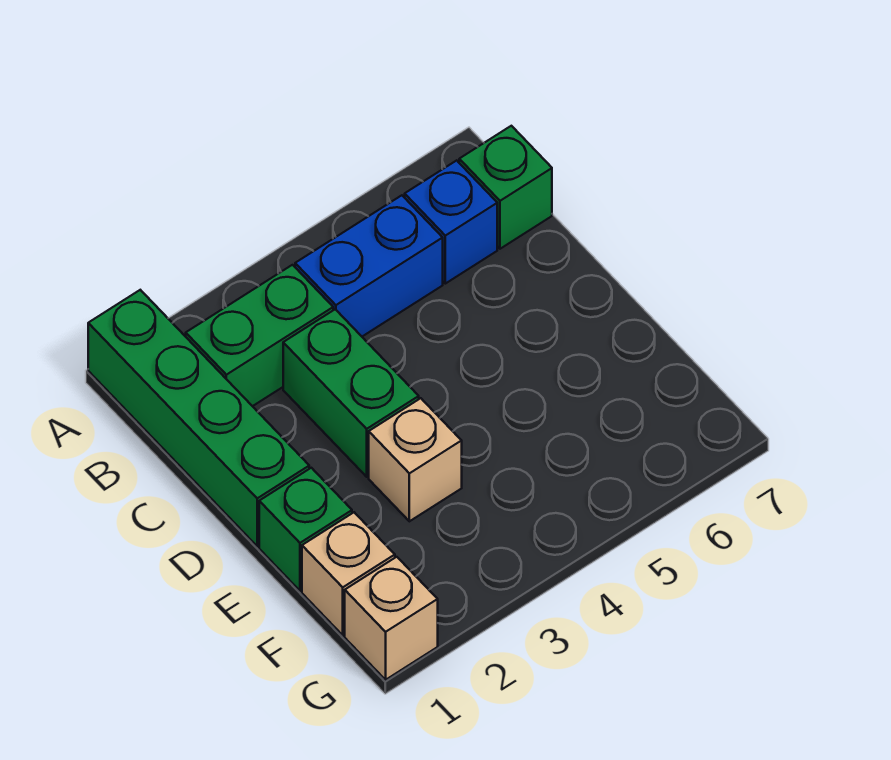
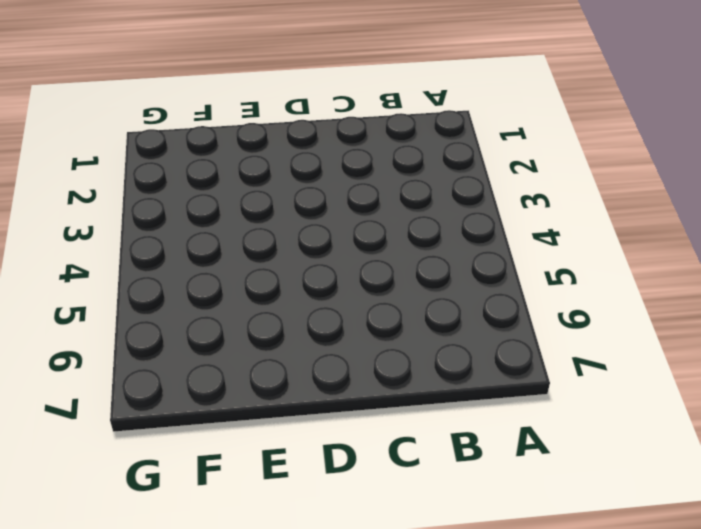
none -> green 1x4 brick [88,290,309,546]
none -> green 1x2 brick [186,265,333,406]

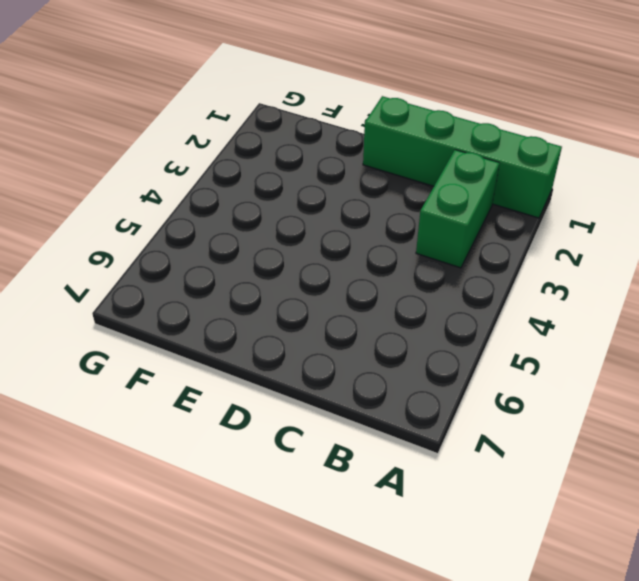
none -> blue 1x2 brick [295,195,443,336]
none -> blue 1x1 brick [405,160,497,284]

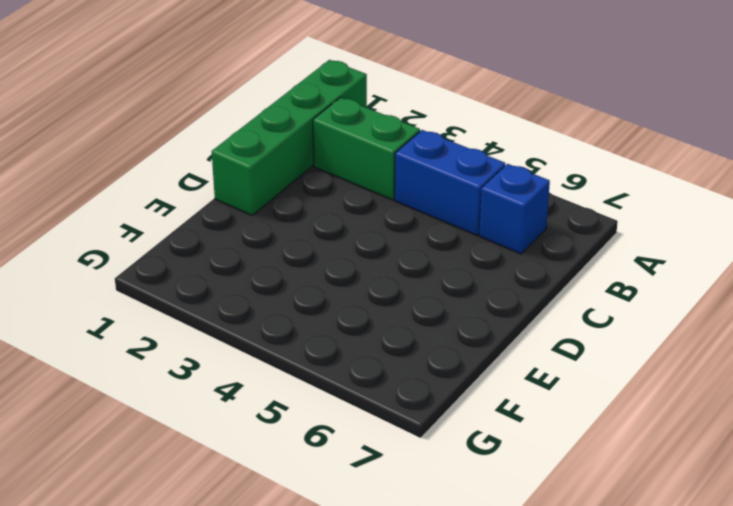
none -> green 1x1 brick [459,126,552,249]
none -> green 1x2 brick [283,309,419,477]

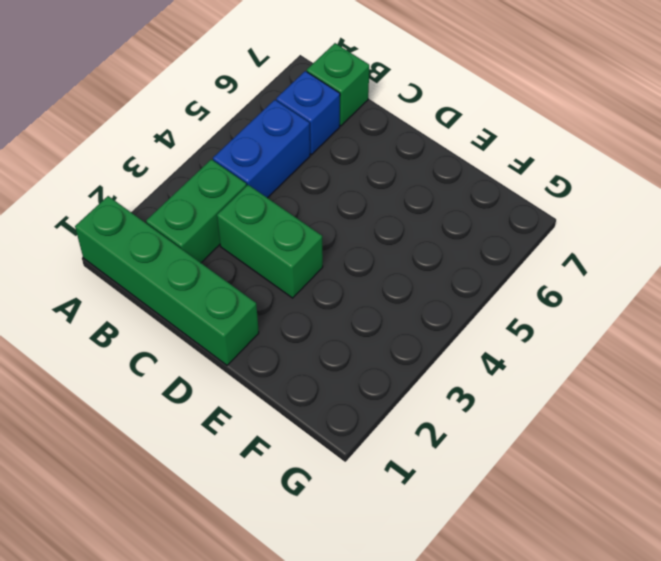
none -> green 1x1 brick [259,468,352,591]
none -> tan 1x1 brick [369,398,462,521]

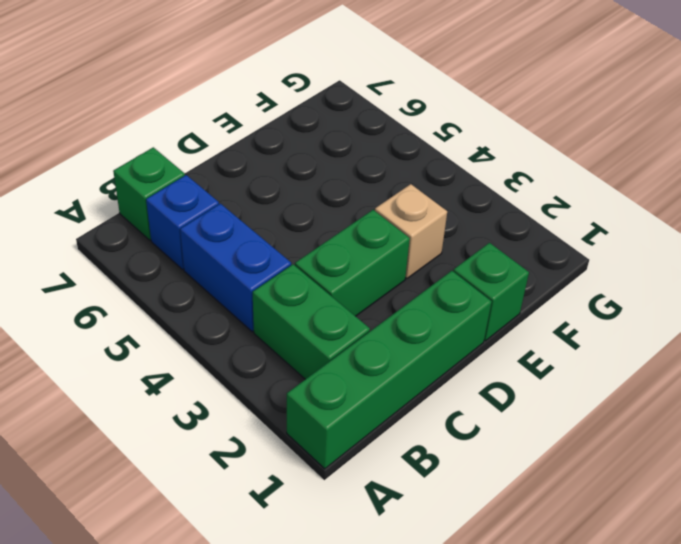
none -> tan 1x1 brick [302,512,395,635]
none -> tan 1x1 brick [345,557,438,680]

